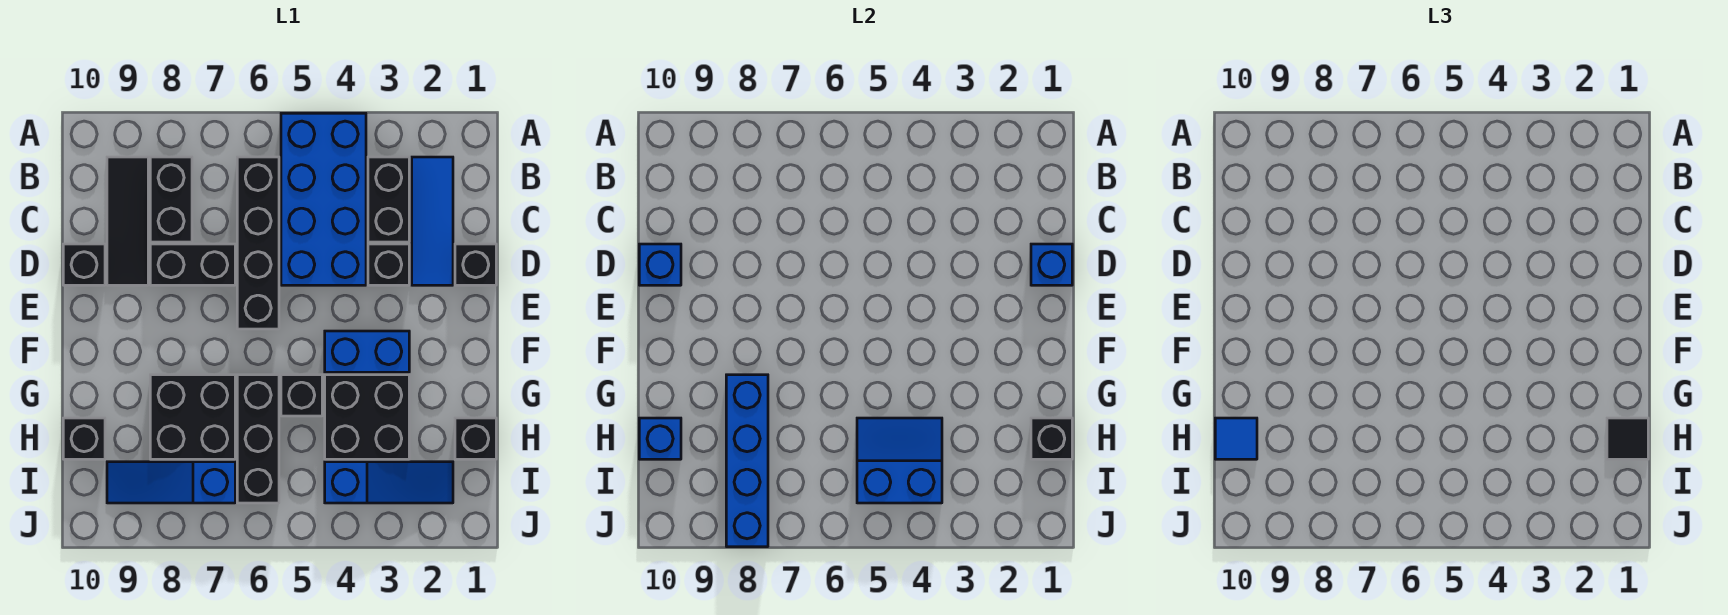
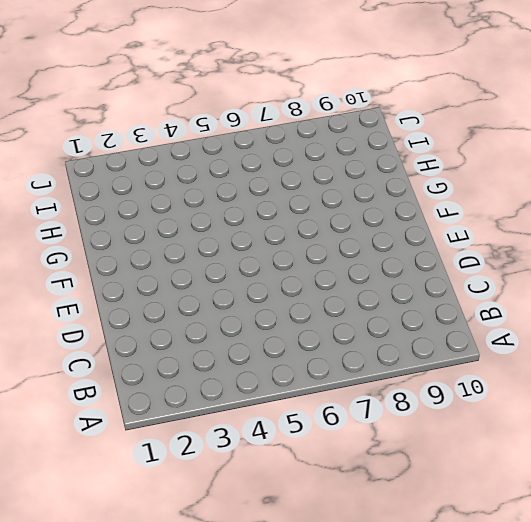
none -> blue 2x4 brick [281,113,366,285]
none -> blue 1x3 tile [412,157,453,285]
none -> black 1x2 brick [368,157,409,242]

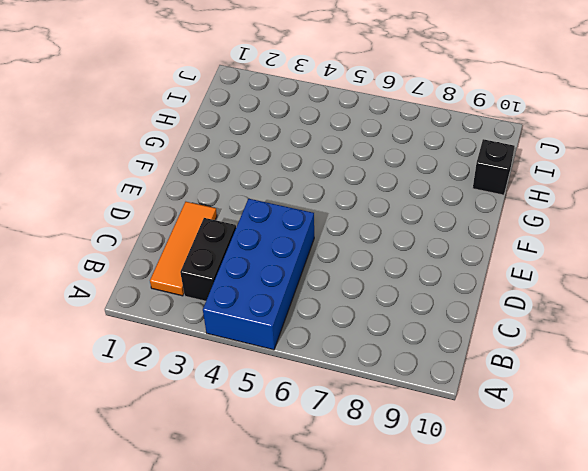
orange 1x3 tile [150,202,217,296] -> blue 1x3 tile [412,157,453,285]
none -> black 1x4 brick [237,157,279,329]
none -> black 1x2 brick [150,157,192,242]
none -> black 1x3 tile [107,157,148,285]

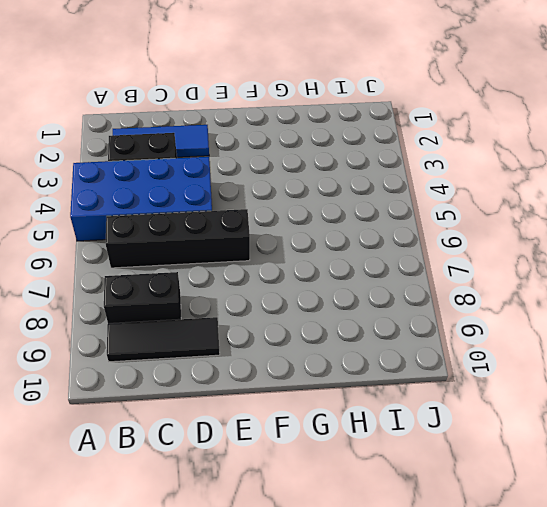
none -> black 1x1 brick [455,244,496,285]
none -> black 1x1 brick [368,244,409,285]
none -> black 1x2 brick [150,244,235,285]

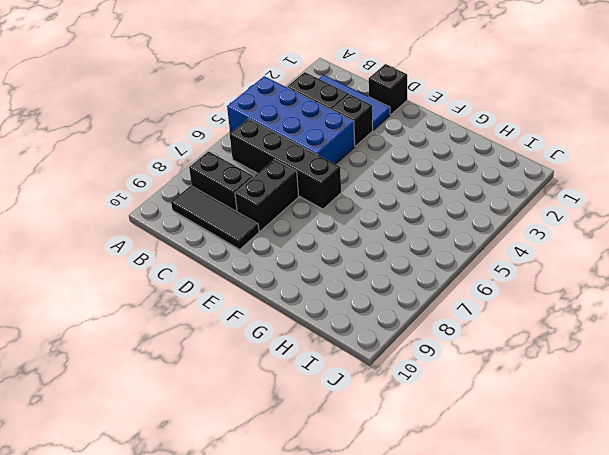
none -> black 1x1 brick [63,244,105,285]
none -> blue 1x2 brick [325,331,409,372]
none -> black 2x2 brick [325,375,409,459]

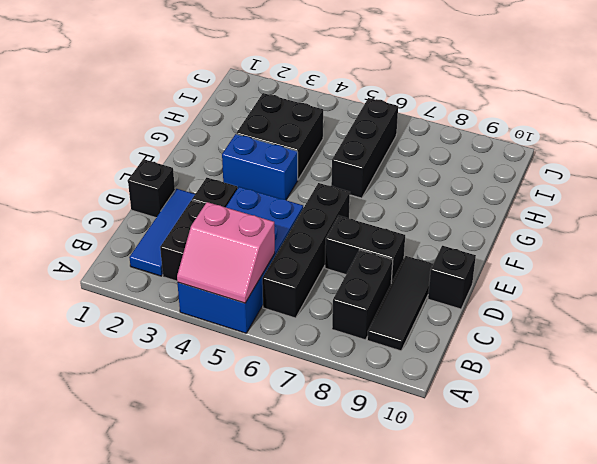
pink 2x2 slope [177,202,275,303] -> none
none -> black 1x1 brick [281,375,322,416]
none -> black 2x2 brick [150,375,235,459]
none -> black 1x1 brick [455,418,496,459]

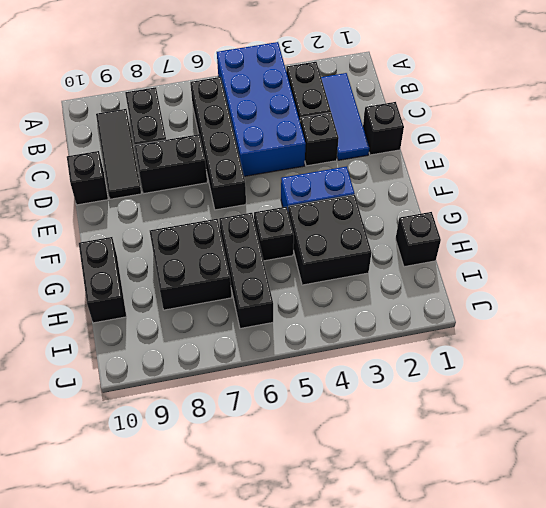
black 1x2 brick [79,237,127,323] -> black 1x1 brick [63,418,105,459]
none -> blue 1x3 slope [325,462,453,503]
none -> blue 1x3 slope [107,462,235,503]
none -> blue 1x1 brick [1031,244,1072,285]

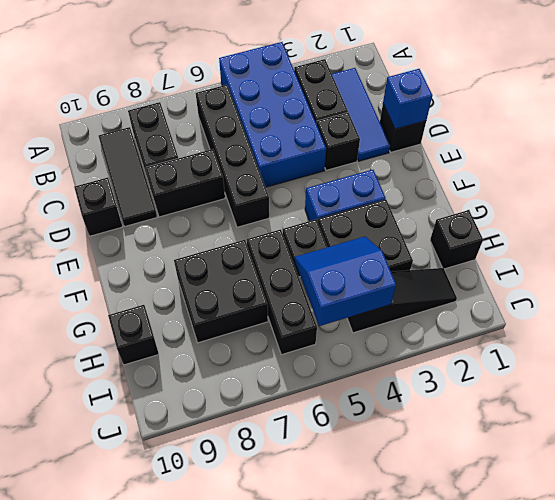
black 1x3 slope [347,268,457,333] -> blue 1x3 slope [325,462,453,503]
none -> blue 1x3 slope [107,462,235,503]
none -> blue 1x1 brick [639,244,681,285]
none -> blue 1x4 brick [726,375,768,547]

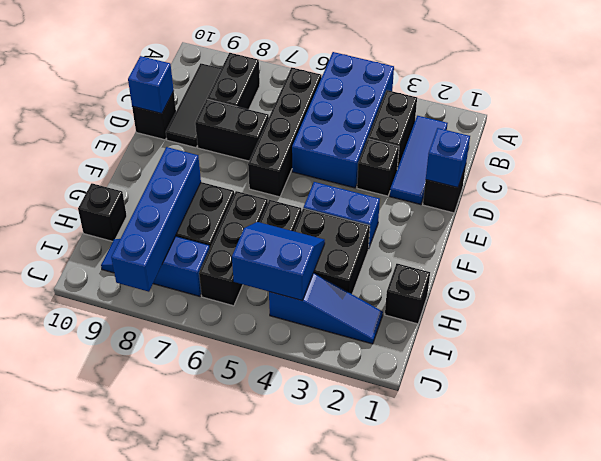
none -> black 1x1 brick [1031,418,1072,459]
none -> blue 1x1 brick [639,418,681,459]
none -> black 1x1 tile [1607,418,1648,459]

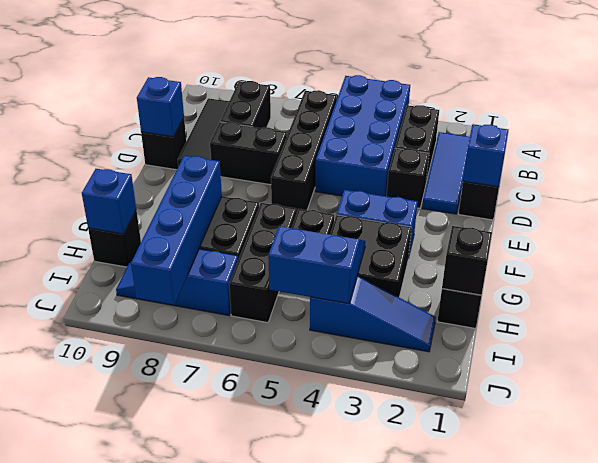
none -> black 1x1 tile [1607,418,1648,459]
none -> blue 1x1 tile [1215,418,1257,459]

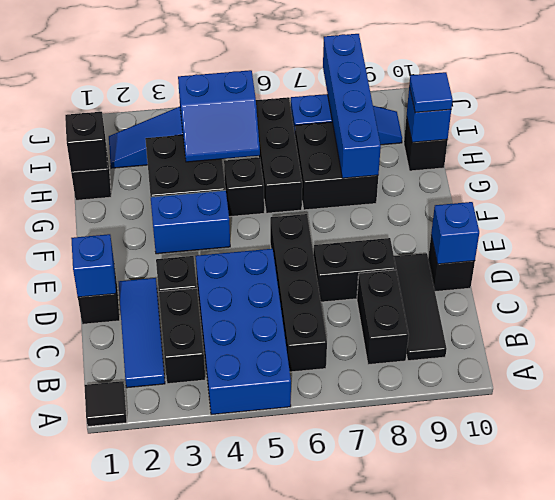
black 1x1 tile [84,381,127,427] -> black 1x1 tile moved to [1607,418,1648,459]

